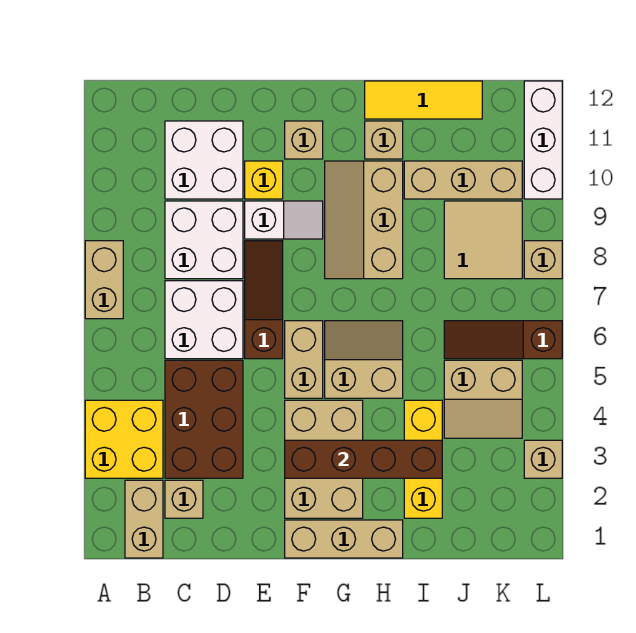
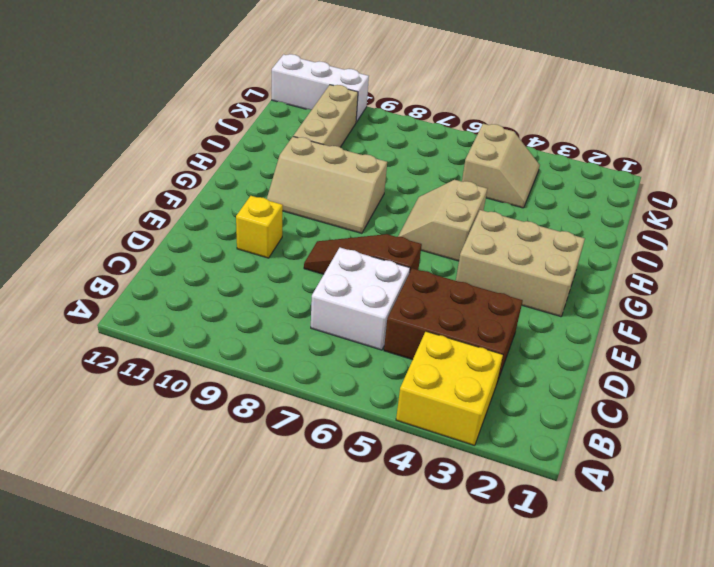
none -> tan 1x2 brick [85,241,123,319]
none -> tan 1x2 brick [125,480,163,558]
none -> tan 1x1 brick [165,480,203,518]

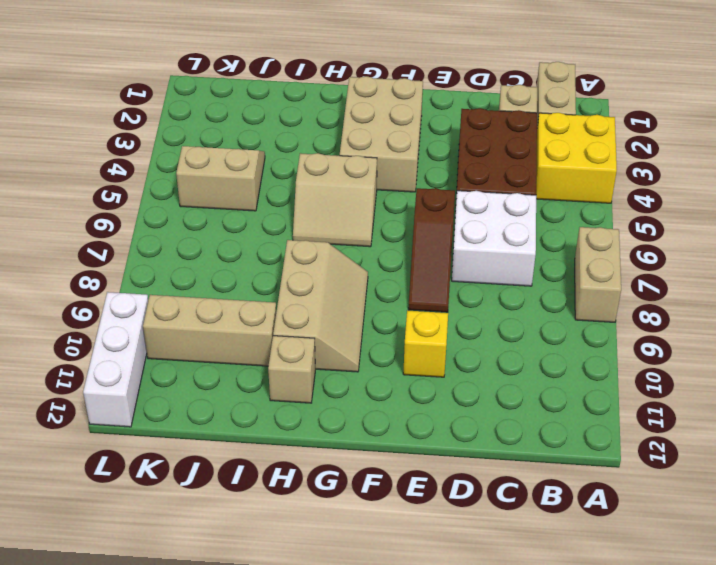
none -> white 2x2 brick [165,201,243,279]
none -> white 2x2 brick [165,121,243,199]
none -> white 1x2 slope [245,201,323,239]

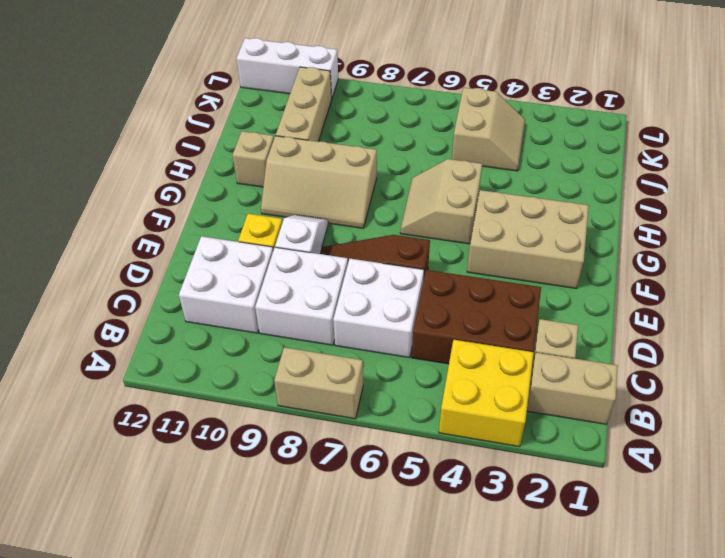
none -> tan 1x3 brick [285,520,403,558]
none -> tan 1x2 brick [285,321,323,398]
none -> tan 1x1 brick [285,121,323,159]

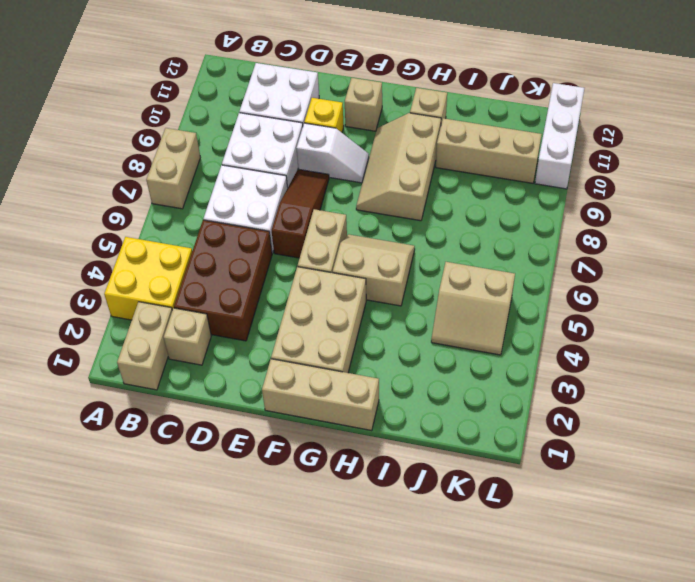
none -> yellow 1x3 tile [365,81,482,119]
none -> yellow 1x3 brick [404,400,442,518]
none -> brown 1x3 slope [444,321,562,359]

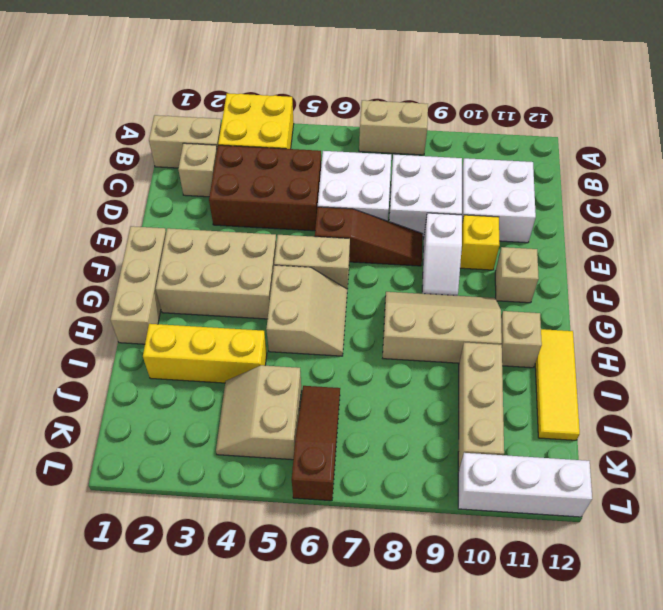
none -> tan 2x2 tile [444,201,522,279]
none -> tan 1x1 brick [524,440,562,478]
none -> tan 1x1 brick [524,241,562,279]

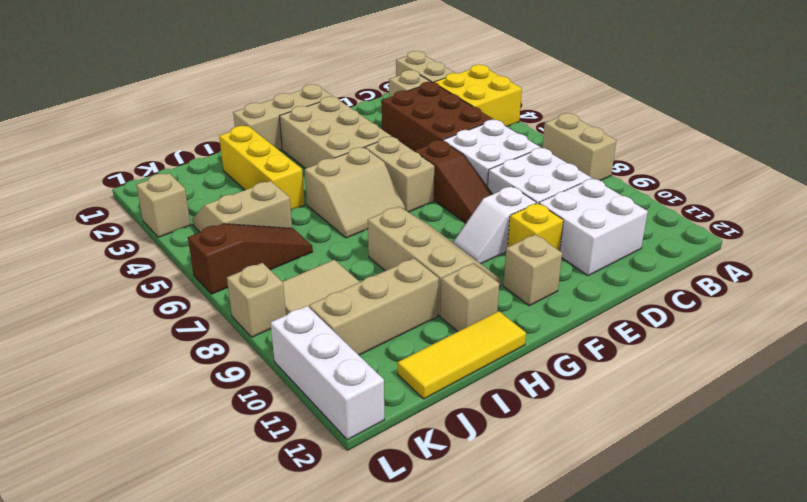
none -> brown 1x4 brick [285,440,442,478]

